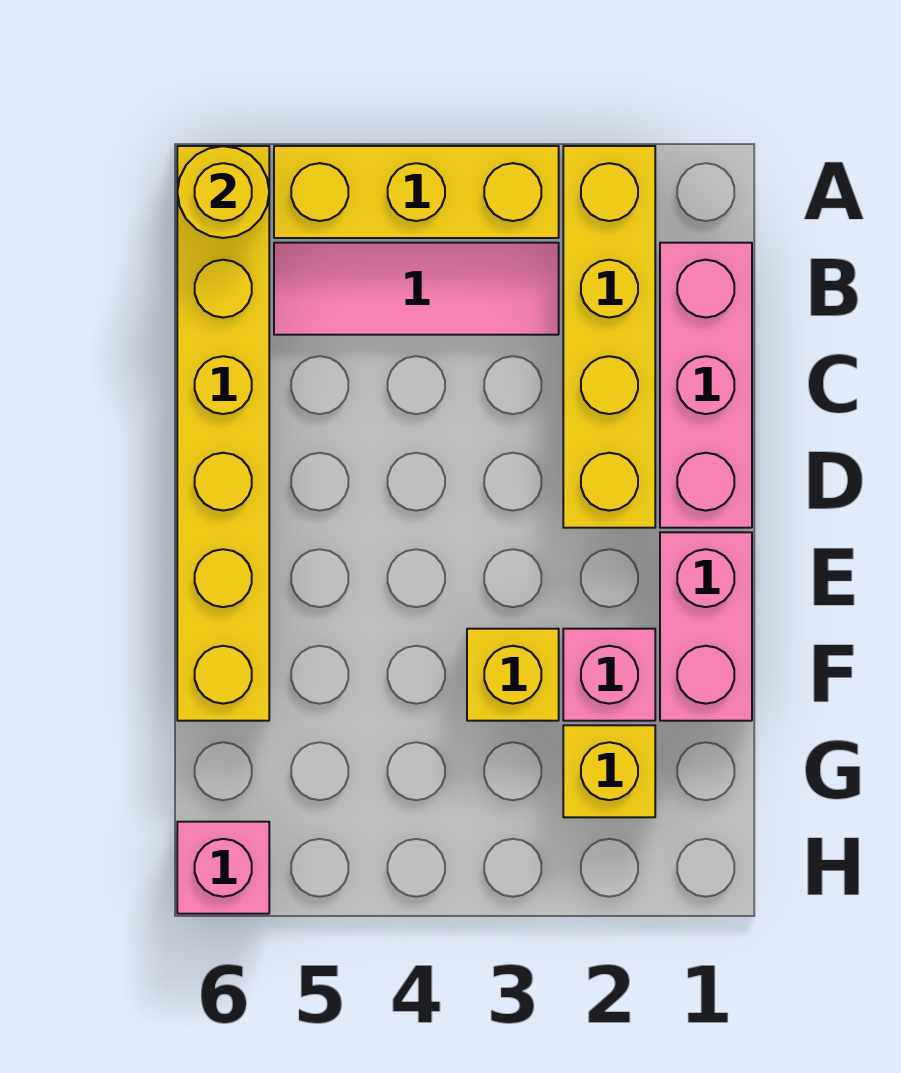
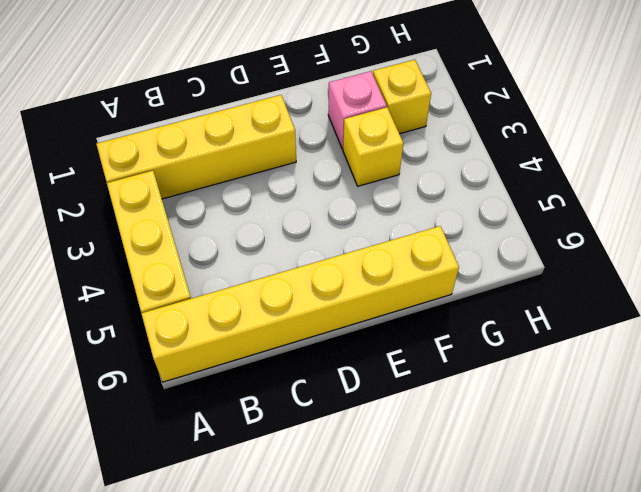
none -> pink 1x3 brick [660,243,752,528]
none -> pink 1x3 tile [274,243,559,335]

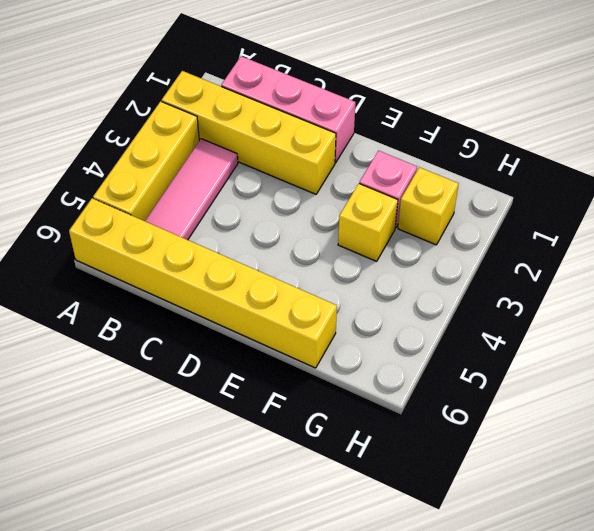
none -> pink 1x2 brick [660,532,752,721]
none -> pink 1x1 brick [177,822,269,914]

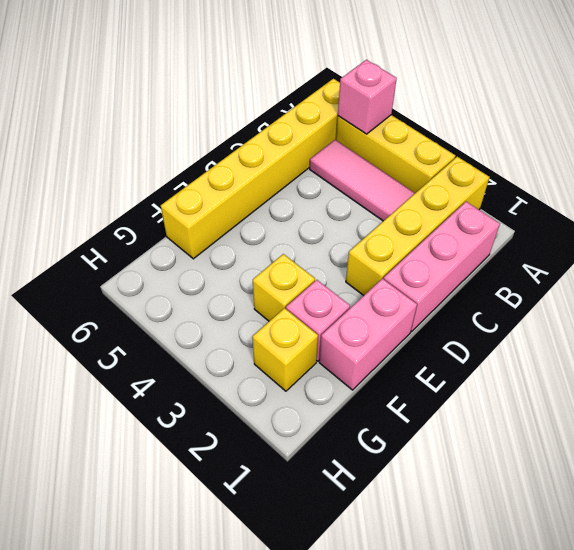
pink 1x1 brick [338,60,397,134] -> pink 1x1 brick moved to [177,822,269,914]
none -> yellow 1x1 round brick [177,146,269,238]

